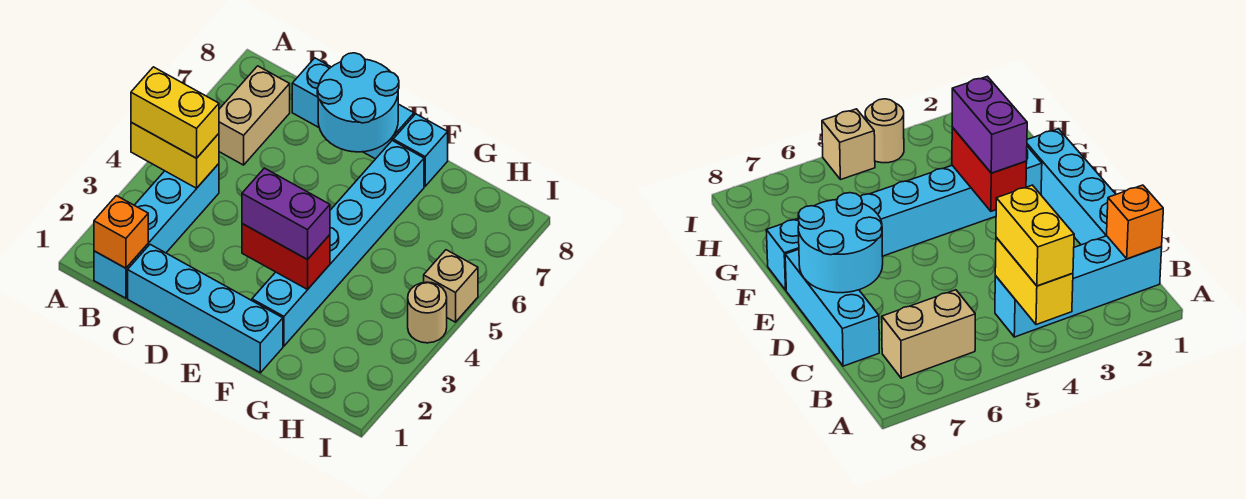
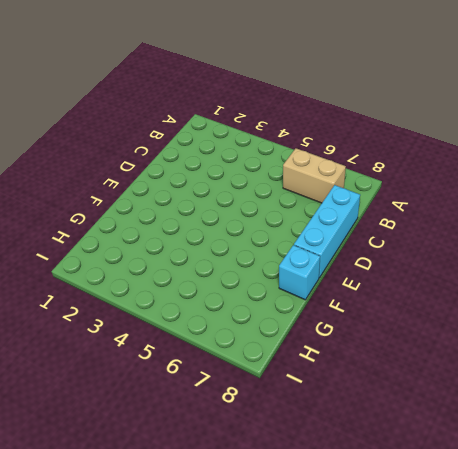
none -> cyan 1x4 brick [94,164,219,298]
none -> cyan 1x4 brick [128,244,283,373]
none -> cyan 1x6 brick [252,141,424,346]

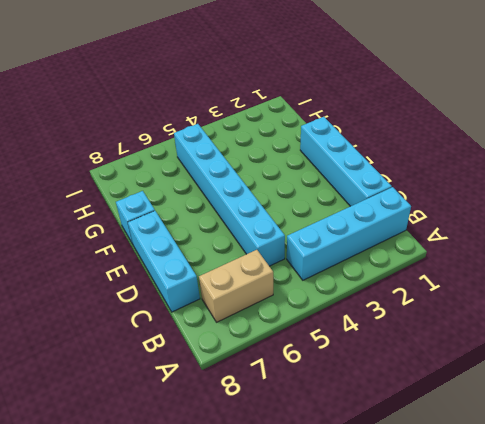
cyan 1x6 brick [174,124,285,266] -> cyan 1x6 brick turned to [252,141,424,346]
none -> tan 1x1 round brick [408,282,447,343]
none -> tan 1x1 brick [424,250,478,322]
none -> yellow 1x2 brick [131,122,219,188]

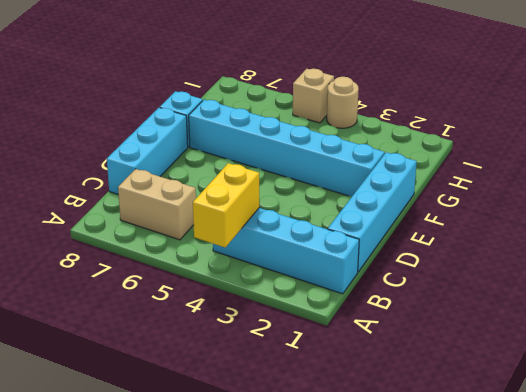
none -> orange 1x1 brick [94,196,148,268]
none -> cyan 2x2 round brick [317,53,399,152]
none -> red 1x2 brick [242,224,330,289]

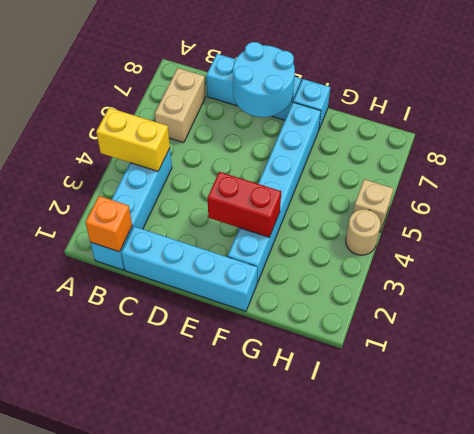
none -> yellow 1x2 brick [131,67,219,158]
none -> purple 1x2 brick [242,168,330,260]

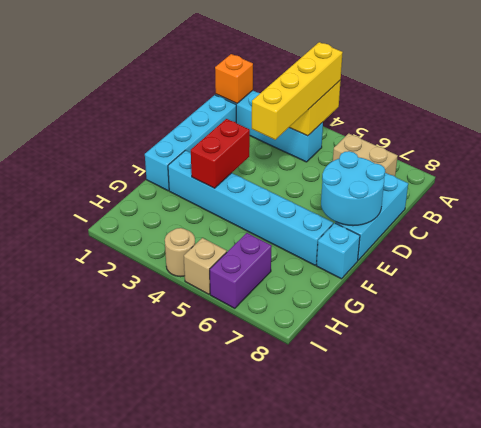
yellow 1x4 brick [252,42,343,140] -> yellow 1x2 brick [131,67,219,158]
purple 1x2 brick [210,233,272,308] -> purple 1x2 brick moved to [242,168,330,260]

